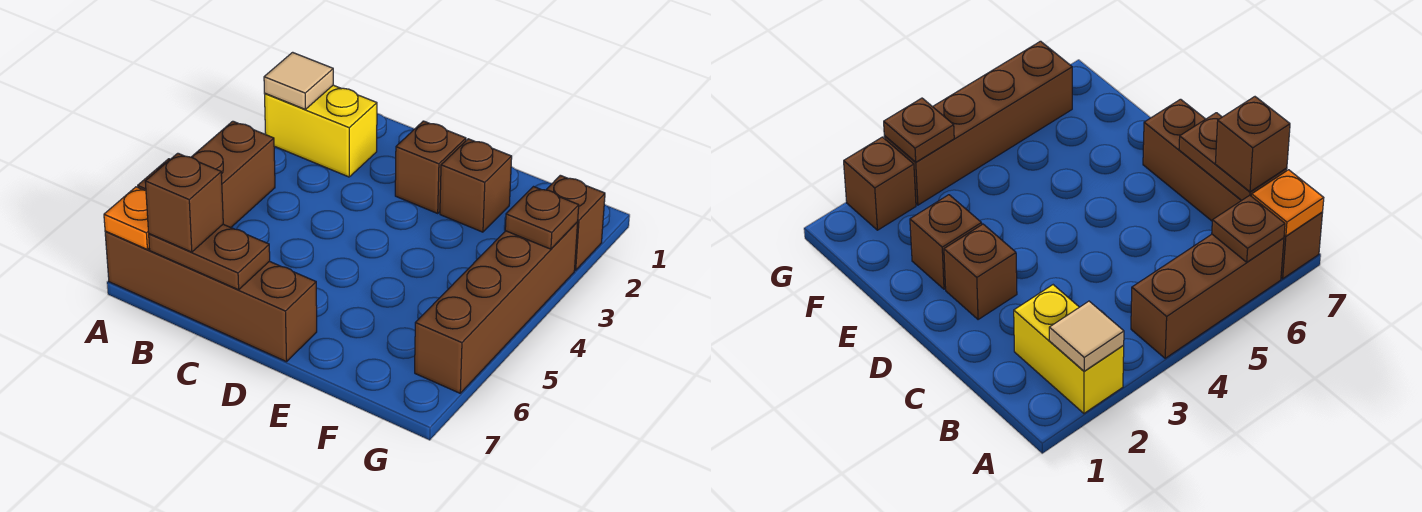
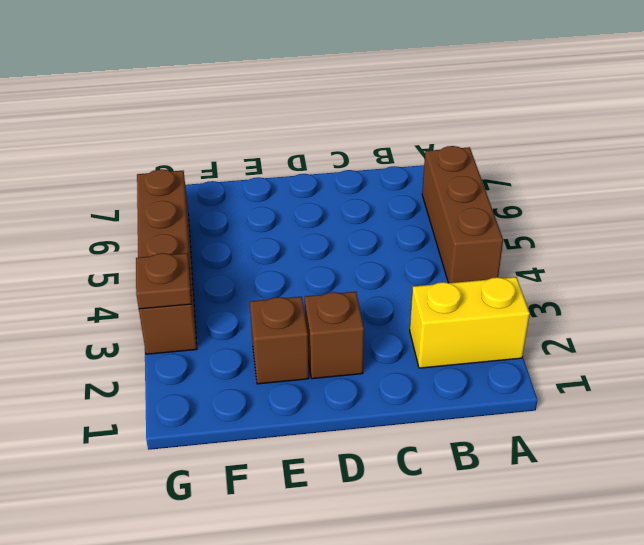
none -> brown 1x4 brick [105,231,317,362]
none -> brown 1x1 brick [546,175,605,270]
none -> tan 1x1 tile [264,52,333,109]

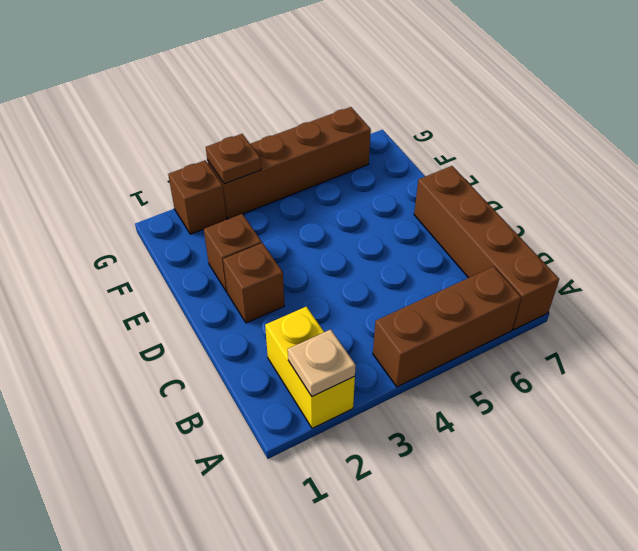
tan 1x1 plate [288,329,356,397] -> tan 1x1 tile [264,52,333,109]
none -> brown 1x1 plate [1212,195,1285,262]
none -> orange 1x1 plate [104,187,149,249]
none -> brown 1x2 plate [149,224,270,290]

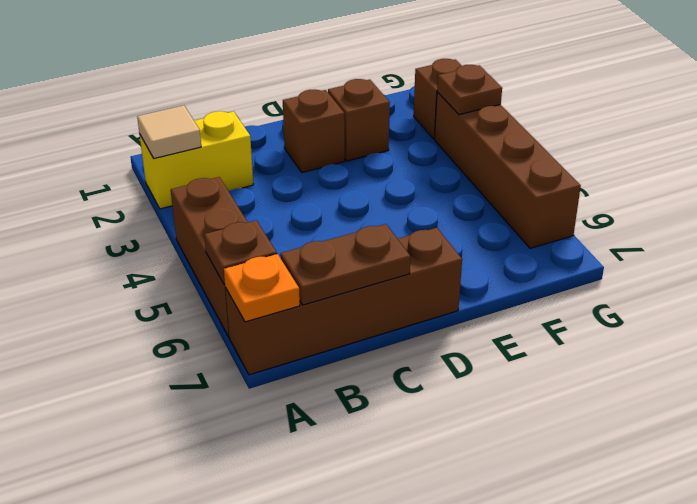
none -> brown 1x1 brick [145,153,223,252]

